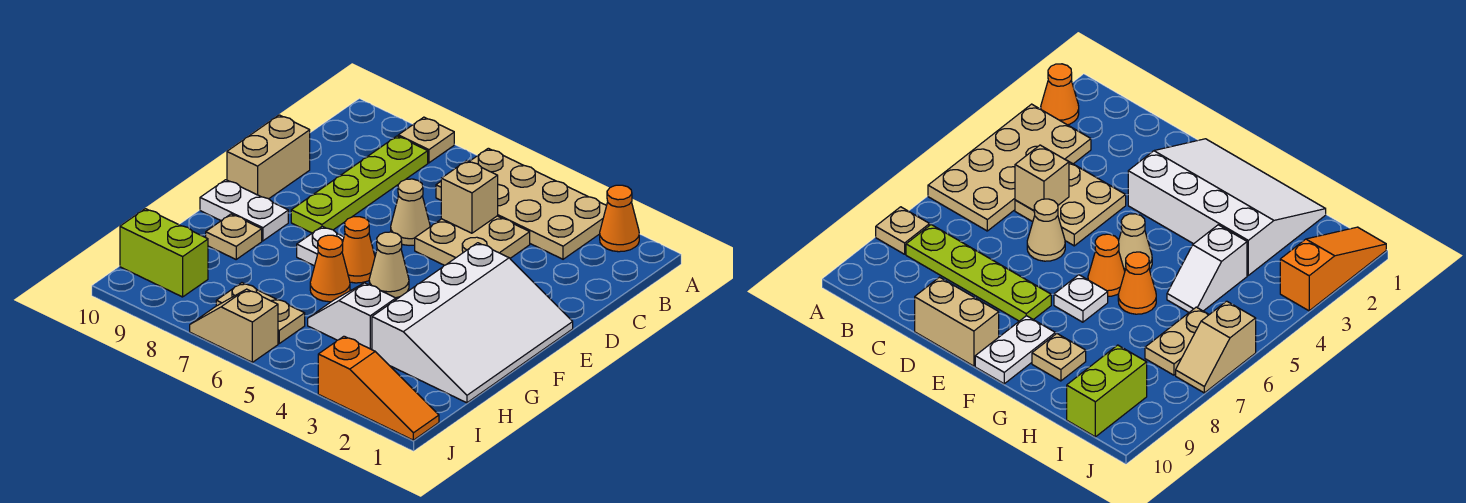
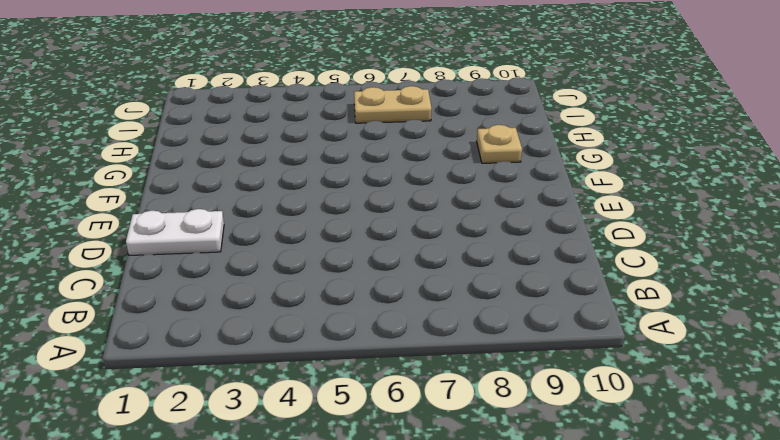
white 1x2 plate [126,209,224,255] -> white 1x2 plate moved to [200,180,288,241]
none -> orange 1x1 cone [600,185,639,252]
none -> tan 2x4 plate [436,148,607,259]
none -> tan 1x1 plate [398,117,454,163]

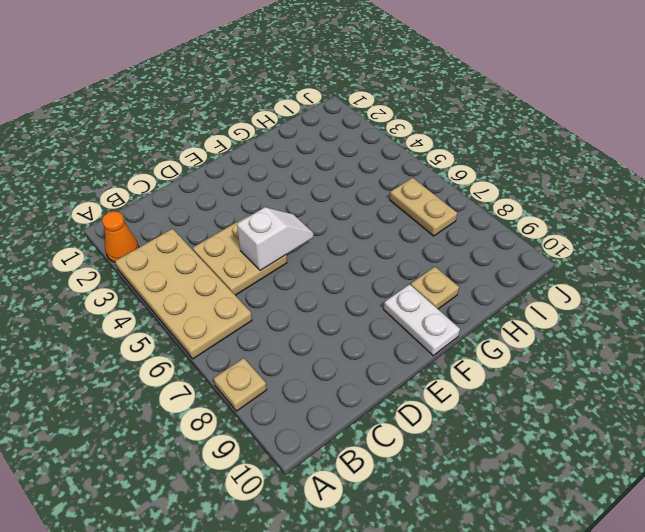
white 1x2 slope [237,207,313,271] -> white 1x2 slope turned to [308,283,396,350]
none -> lime 1x4 plate [291,136,428,233]
none -> tan 1x1 cone [391,179,430,245]
none -> tan 1x2 brick [227,115,310,199]

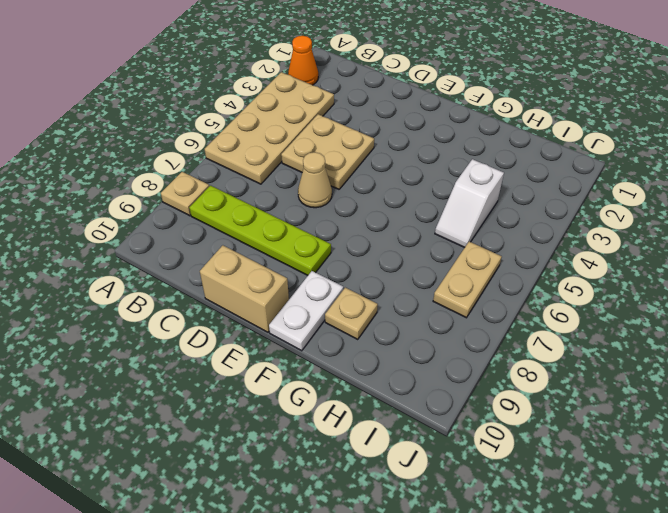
none -> white 3x4 slope [372,243,573,403]
none -> tan 1x1 cone [369,232,409,298]
none -> orange 1x1 cone [342,217,375,283]

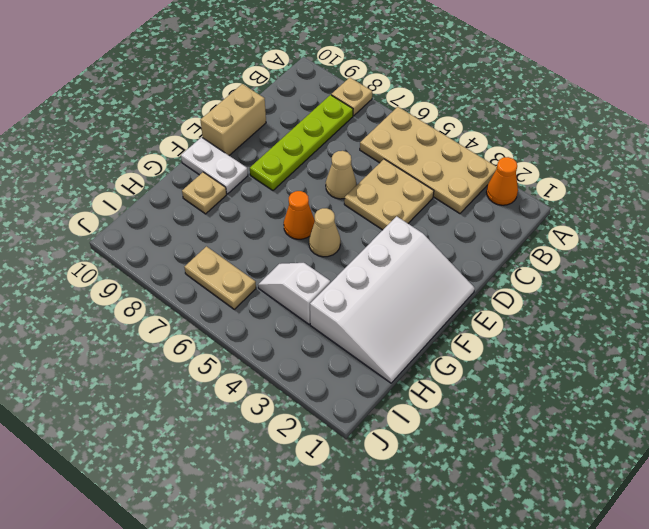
none -> white 1x1 plate [297,226,344,266]
none -> orange 1x1 cone [310,235,350,302]
none -> lime 1x2 brick [120,209,208,297]

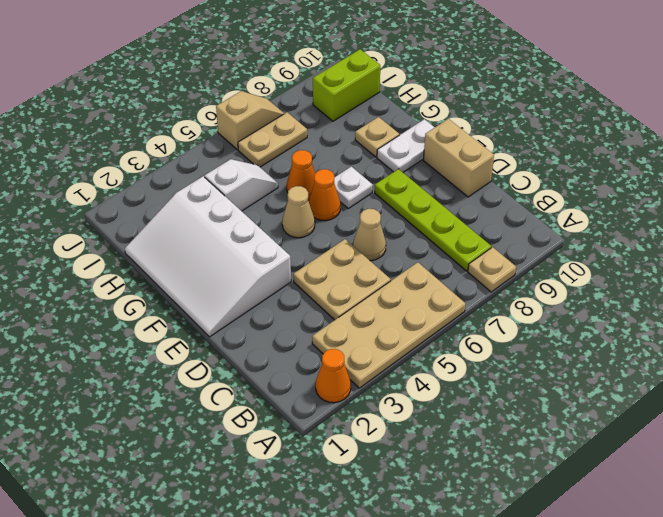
none -> orange 1x3 slope [318,336,439,440]
none -> tan 1x1 brick [441,161,498,233]

